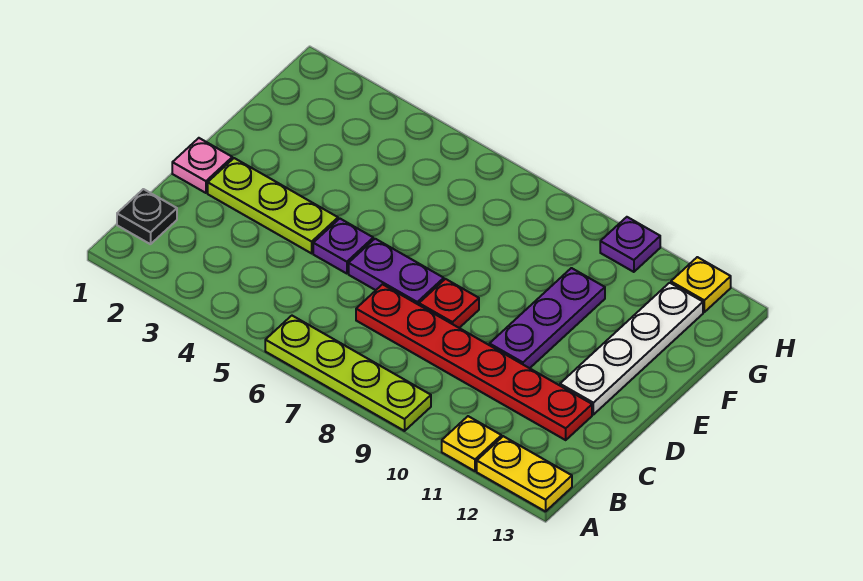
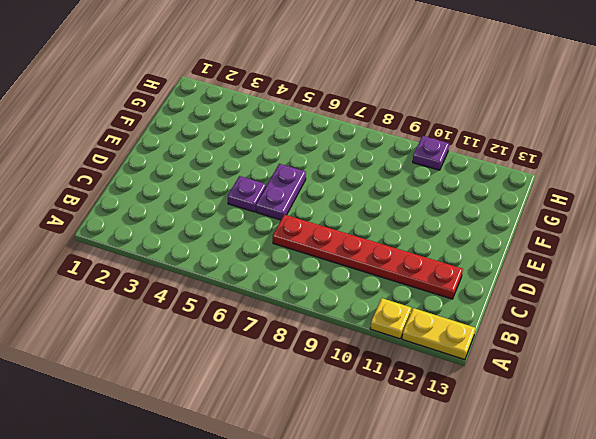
purple 1x2 plate [256,164,306,220] -> purple 1x2 plate turned to [349,239,444,305]
none -> lime 1x4 plate [265,316,431,431]
none -> black 1x1 plate [117,189,177,244]
none -> pink 1x1 plate [172,138,232,193]

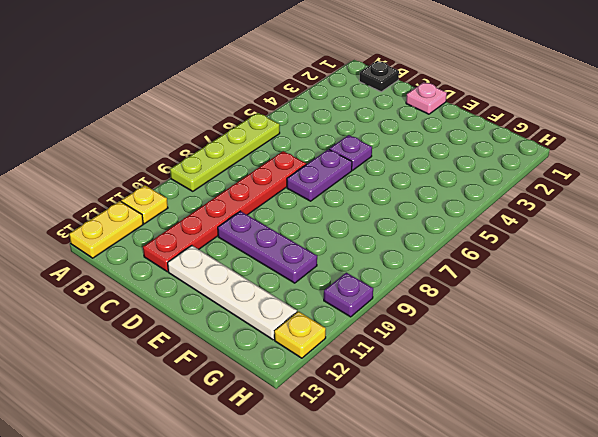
none -> lime 1x3 plate [208,158,338,253]
none -> red 1x1 plate [419,279,479,328]

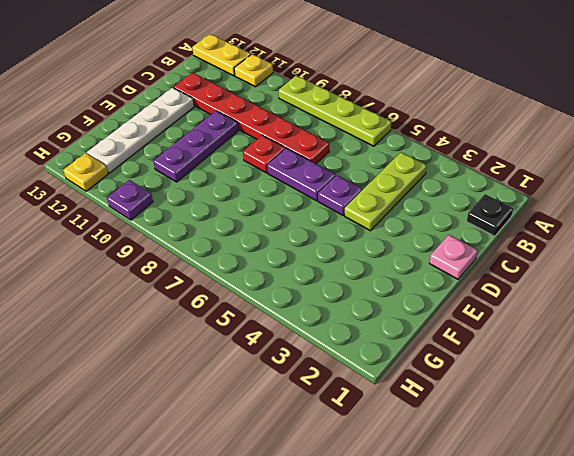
lime 1x3 plate [345,152,427,231] -> lime 1x3 plate turned to [208,158,338,253]

